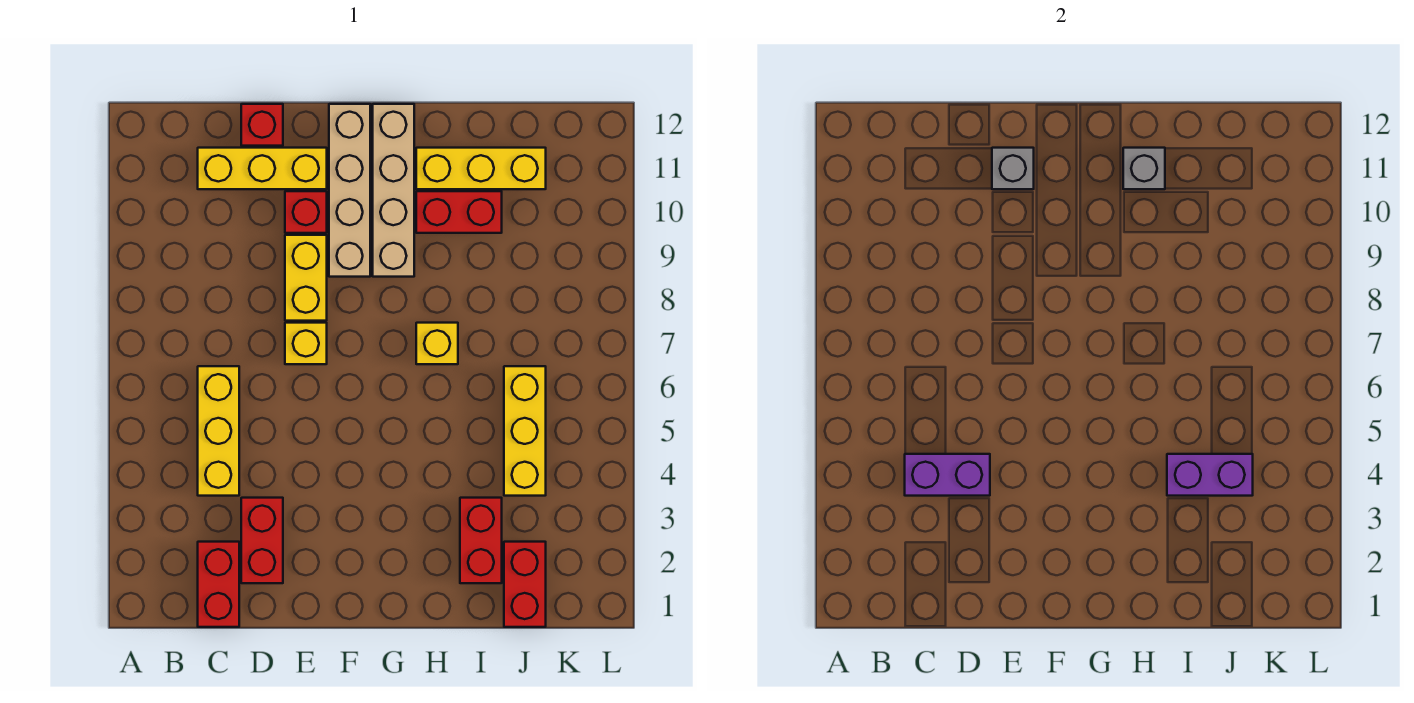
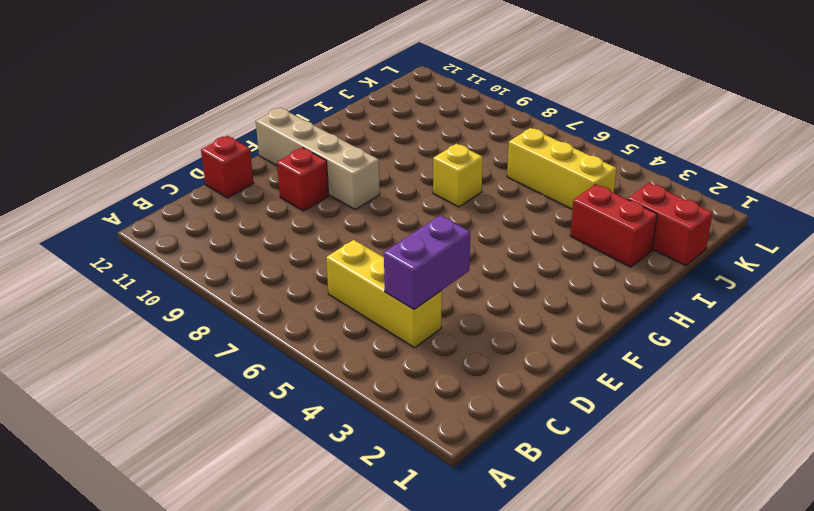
none -> red 1x2 brick [198,542,239,627]
none -> yellow 1x3 brick [198,148,327,189]
none -> red 1x2 brick [241,498,283,583]

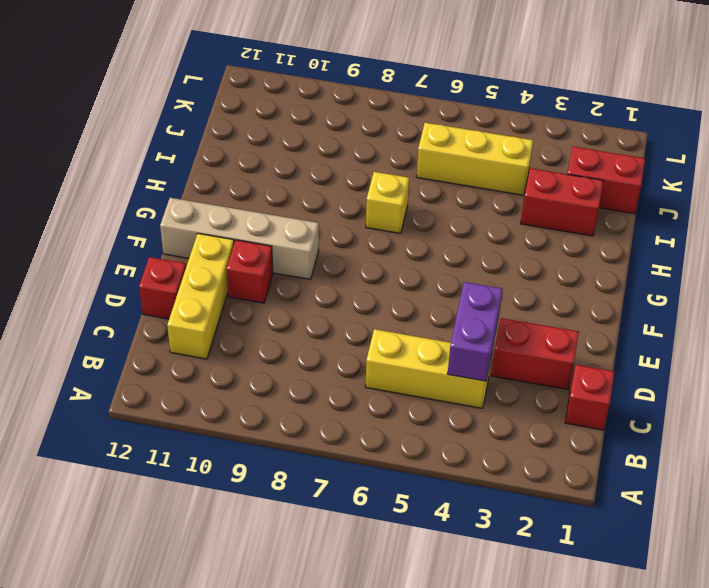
red 1x1 brick [565,365,614,430] -> red 1x2 brick [198,542,239,627]
none -> yellow 1x1 brick [285,323,327,364]
none -> yellow 1x2 brick [285,235,327,321]
none -> tan 1x4 brick [373,104,414,277]

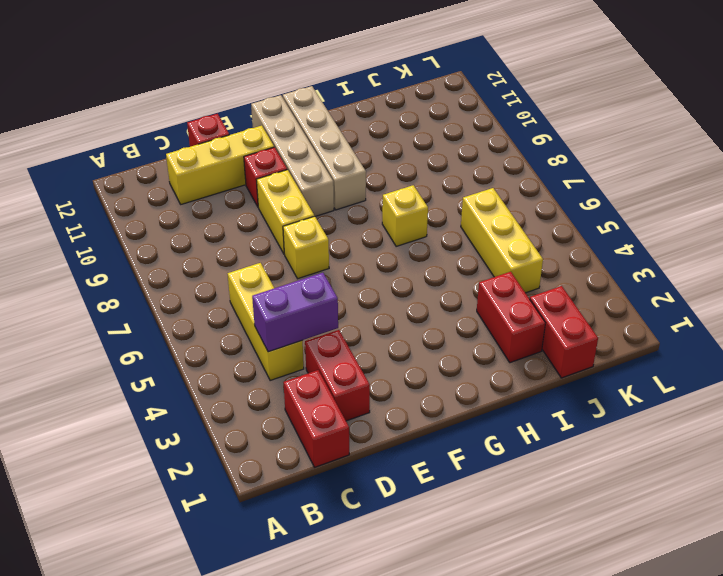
none -> red 1x2 brick [416,191,502,233]
none -> yellow 1x3 brick [416,148,546,189]
none -> grey 1x1 brick [992,148,1034,189]

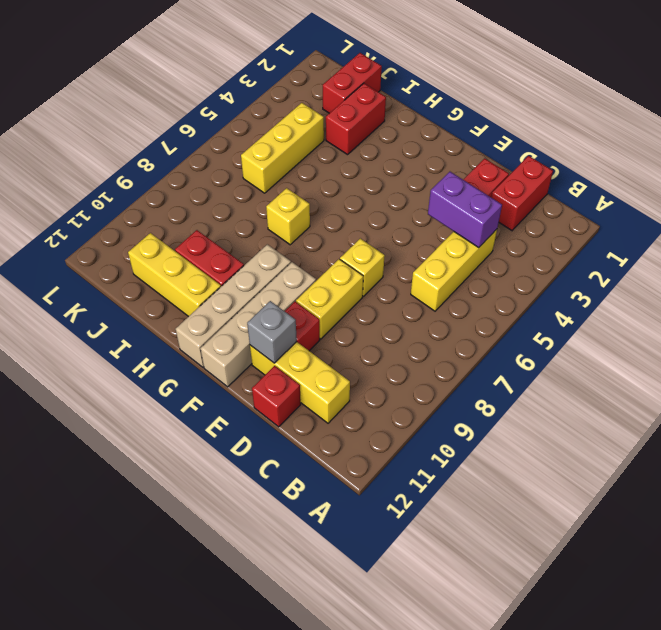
none -> grey 1x1 brick [1123,148,1165,189]
none -> purple 1x2 brick [1167,454,1253,496]

